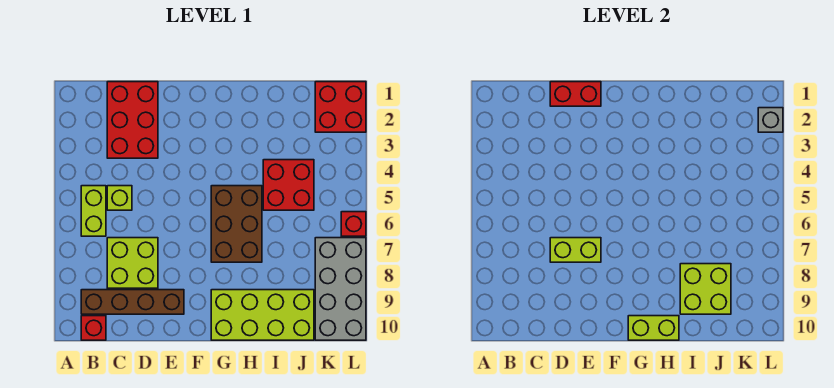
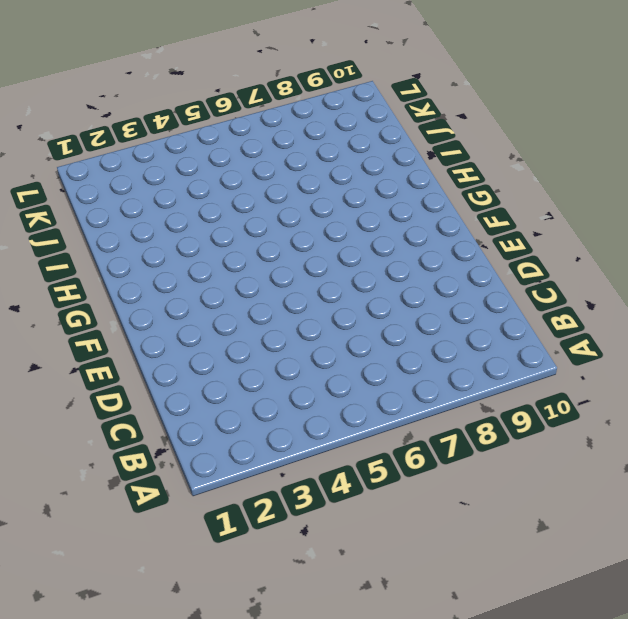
none -> lime 1x2 brick [81,186,106,236]
none -> brown 1x4 brick [81,290,184,314]
none -> red 1x1 brick [81,316,106,340]

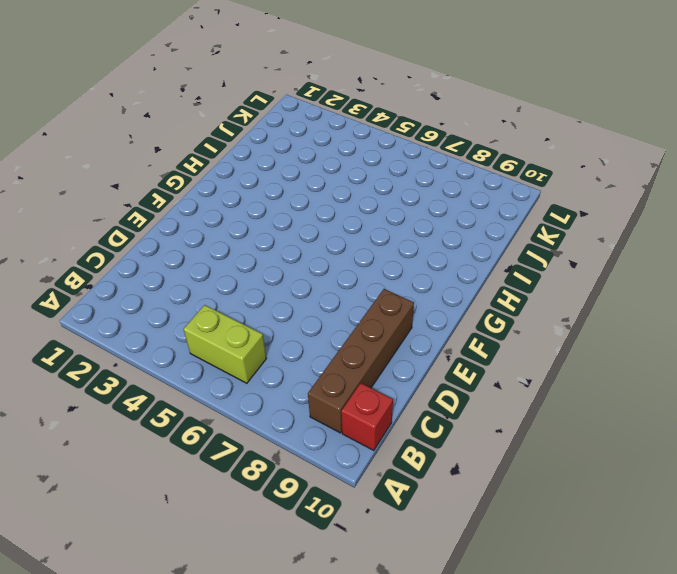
none -> red 2x3 brick [107,82,158,158]
none -> lime 1x1 brick [107,186,132,210]
none -> lime 2x2 brick [107,238,158,288]

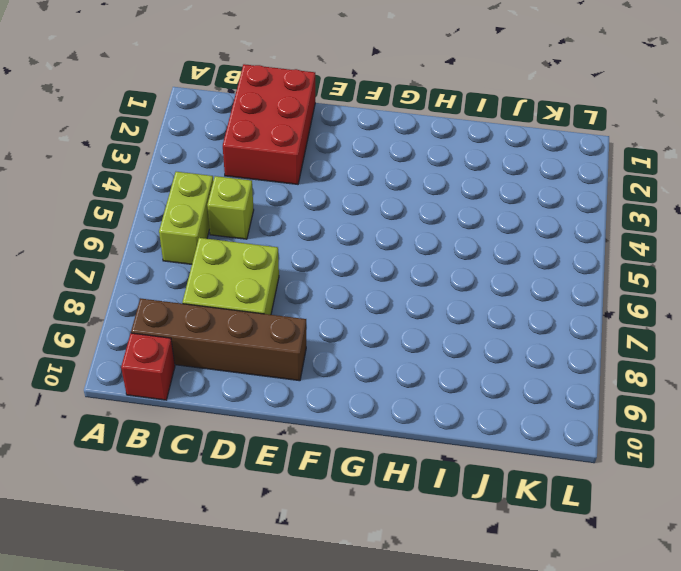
none -> brown 2x3 brick [211,186,262,262]
none -> lime 2x4 brick [211,290,314,340]
none -> red 2x2 brick [263,160,314,210]

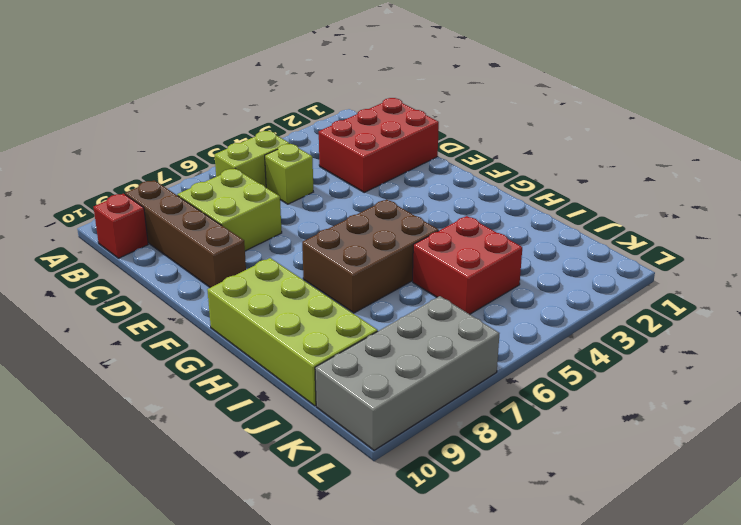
none -> red 2x2 brick [315,82,366,132]
none -> red 1x1 brick [341,212,366,236]
none -> red 1x2 brick [550,82,601,106]

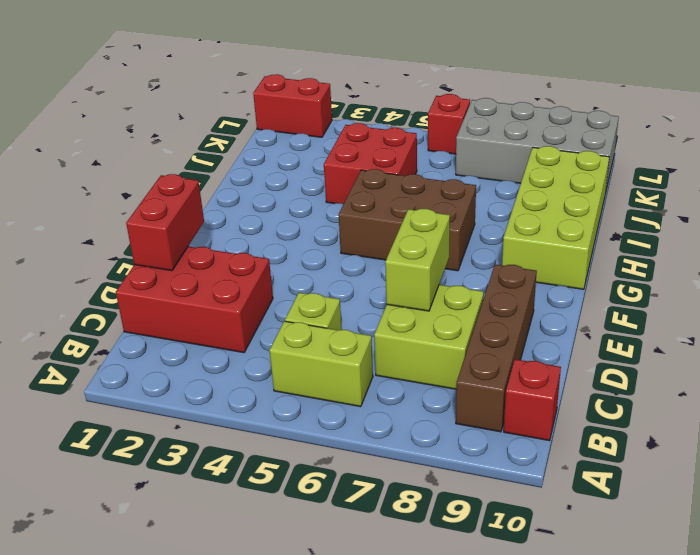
red 1x2 brick [253,74,332,137] -> red 2x2 brick [315,82,366,132]
none -> lime 1x2 brick [628,316,679,340]
none -> lime 2x2 brick [680,264,731,314]
none -> grey 1x1 brick [758,108,783,132]

